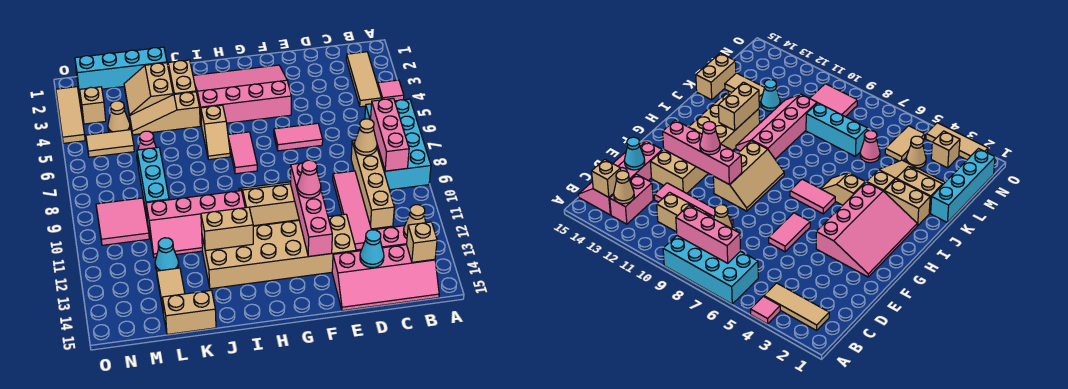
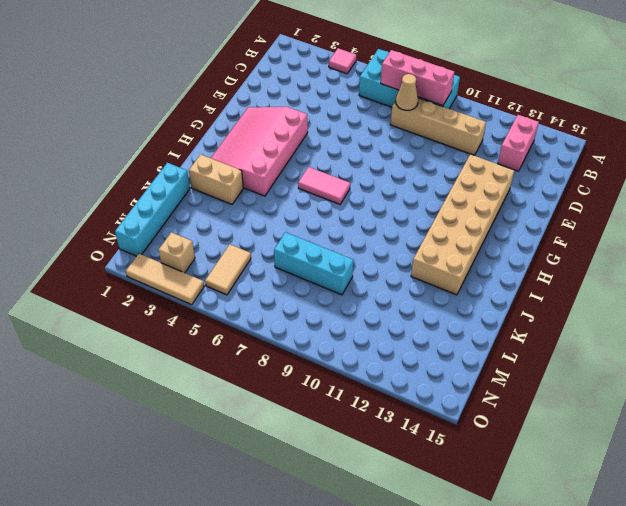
none -> tan 1x3 tile [346,52,381,107]
none -> pink 2x4 slope [332,245,439,311]
none -> pink 1x4 tile [333,171,371,250]
none -> pink 1x2 tile [274,123,323,151]

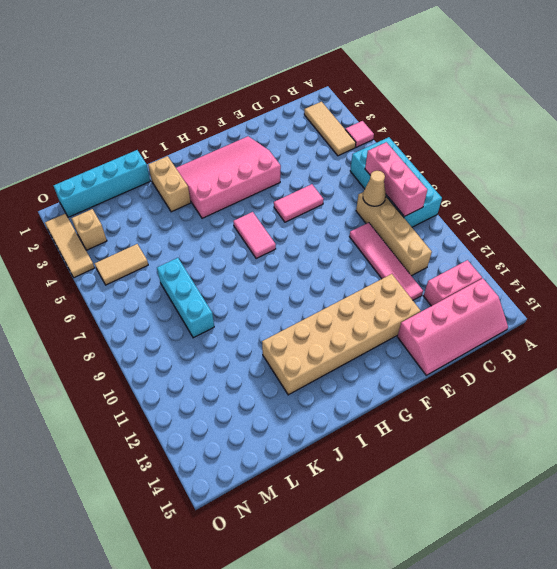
none -> tan 2x3 slope [239,182,299,226]
none -> tan 1x2 slope [201,105,230,160]
none -> pink 2x4 slope [146,191,245,257]
none -> tan 1x3 slope [130,92,200,135]

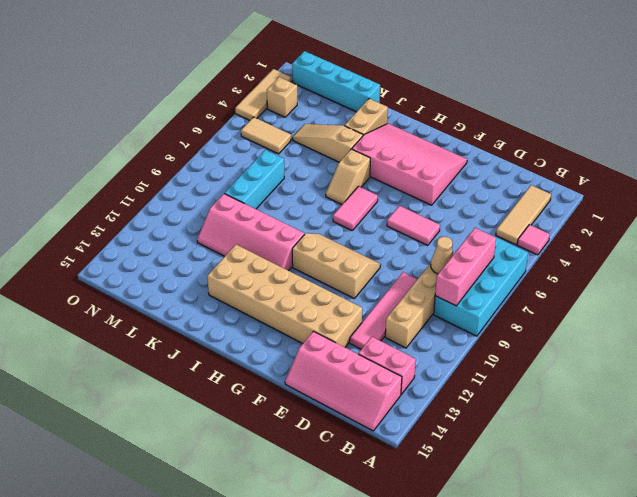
none -> tan 2x2 slope [124,63,173,117]
none -> tan 1x2 brick [162,290,216,334]
none -> pink 1x1 cone [137,131,156,162]
none -> cyan 1x1 cone [155,238,179,271]

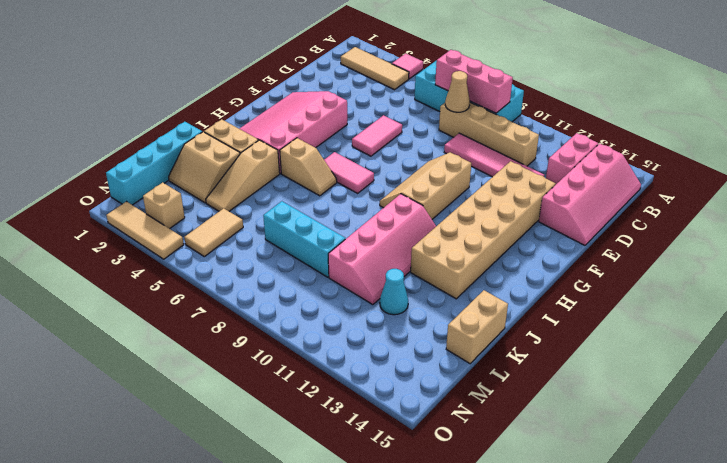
none -> pink 1x1 cone [137,131,156,162]
none -> tan 1x2 tile [157,268,185,314]
none -> tan 1x1 cone [108,101,130,132]
none -> pink 2x2 tile [96,198,149,245]

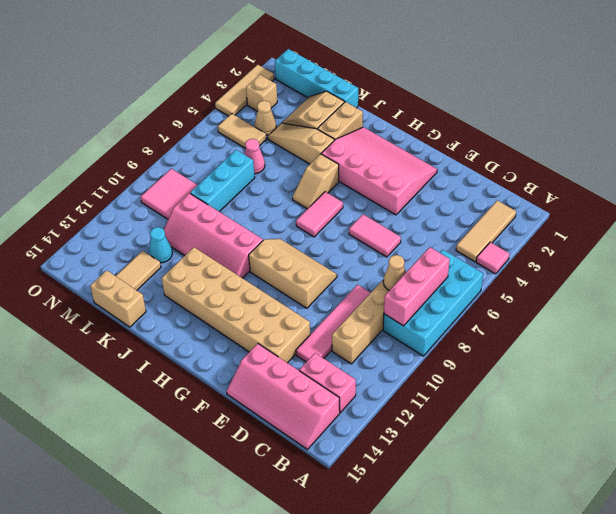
none -> tan 1x1 cone [404,205,426,239]
none -> tan 1x1 brick [407,222,437,262]
none -> cyan 1x1 cone [360,230,384,267]
none -> pink 1x4 brick [291,163,332,257]

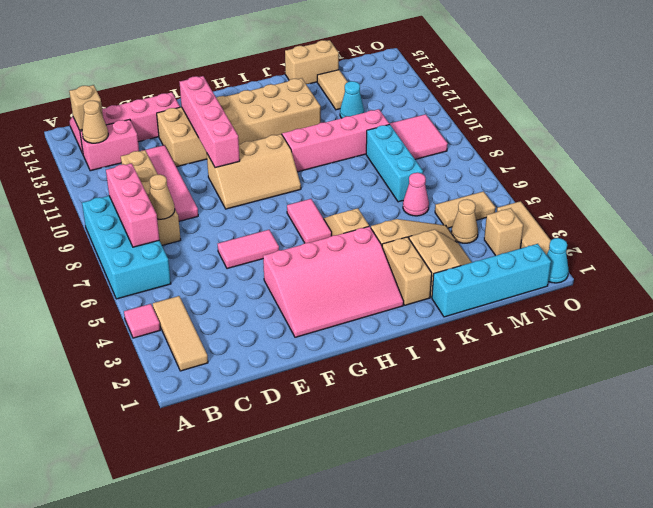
cyan 1x1 cone [547,238,569,283] -> cyan 1x1 cone moved to [360,230,384,267]
none -> tan 1x2 brick [201,207,253,251]
none -> pink 1x1 cone [297,160,321,198]

